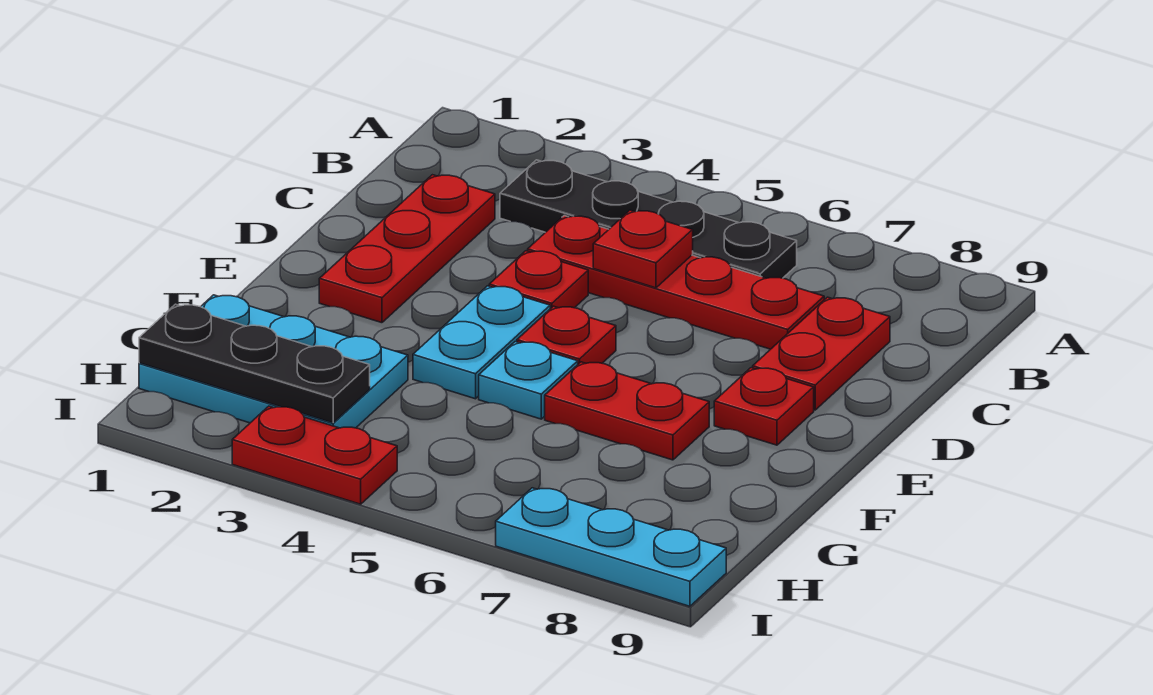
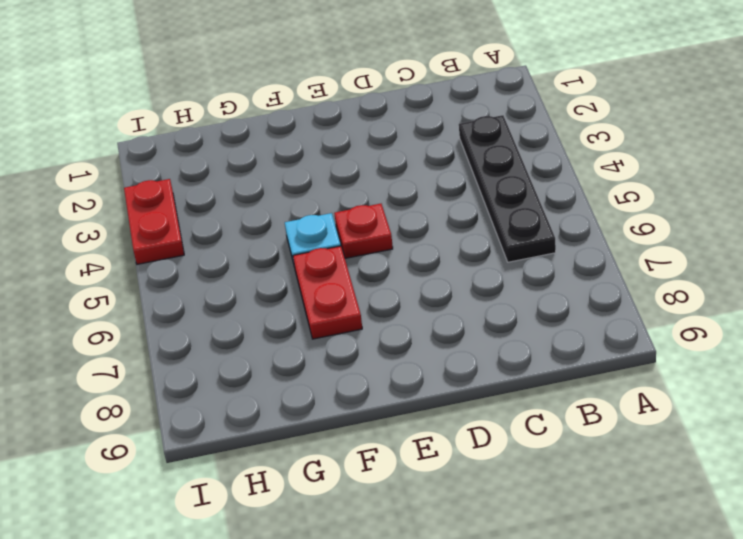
none -> red 1x3 plate [319,175,495,323]
none -> red 1x4 plate [528,216,824,349]
none -> red 1x2 plate [753,297,890,410]

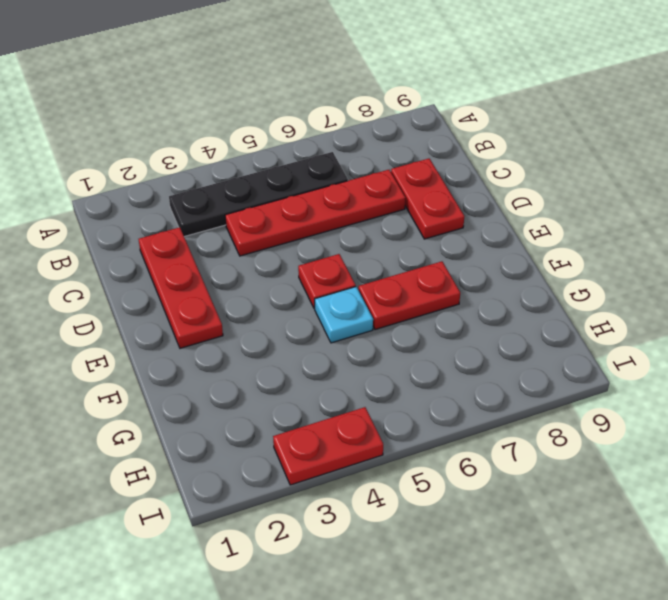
none -> red 1x1 plate [489,251,588,309]
none -> cyan 1x2 plate [413,286,550,399]
none -> red 1x1 plate [714,368,814,445]

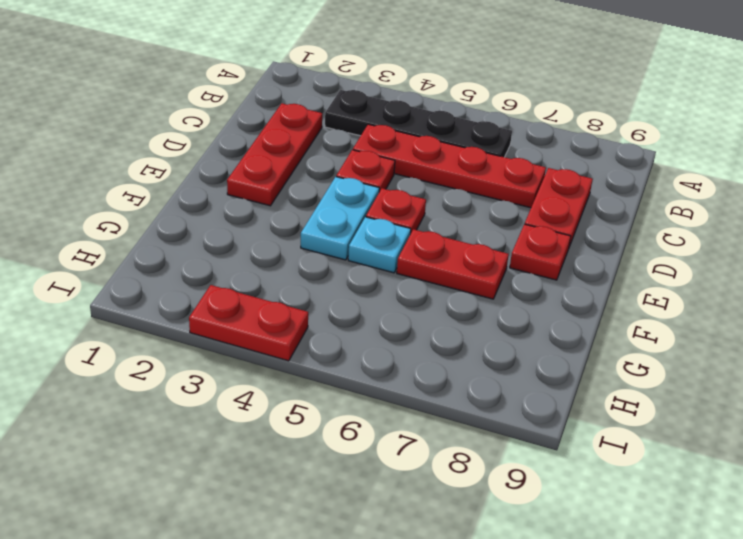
none -> cyan 2x3 plate [139,295,408,428]
none -> cyan 1x3 plate [496,488,726,606]
none -> red 1x1 plate [593,210,693,288]

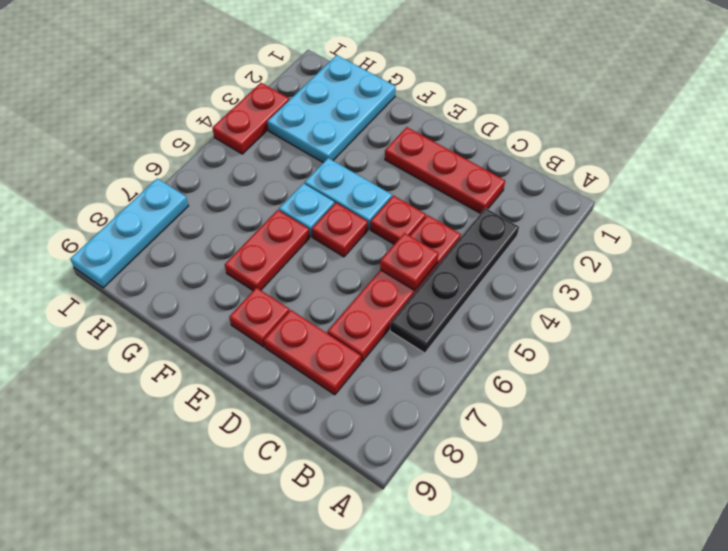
none -> black 1x3 plate [139,304,370,423]

